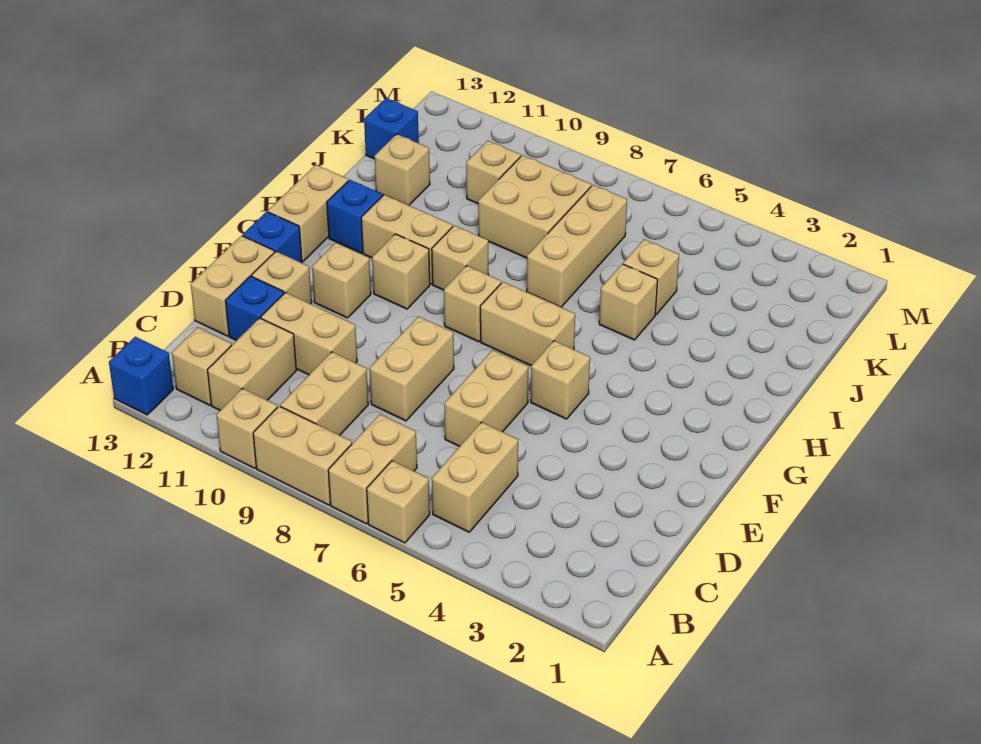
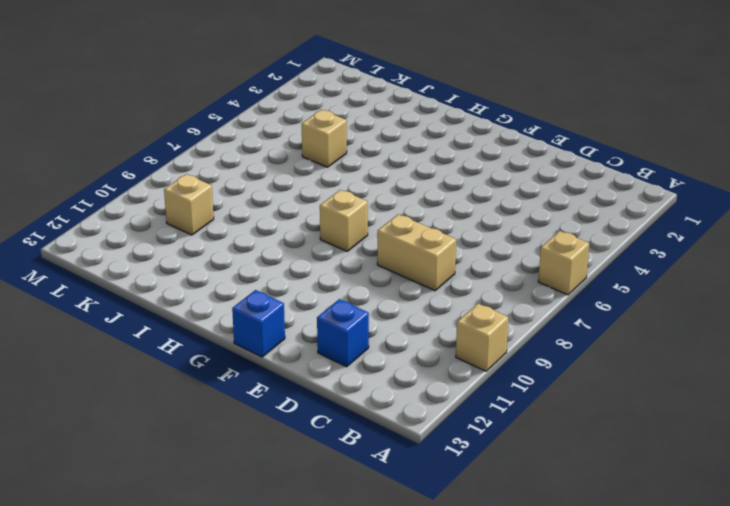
none -> tan 1x2 brick [328,414,417,524]
none -> tan 1x2 brick [253,406,352,505]
none -> blue 1x1 brick [109,337,173,415]
none -> tan 1x2 brick [432,422,518,532]

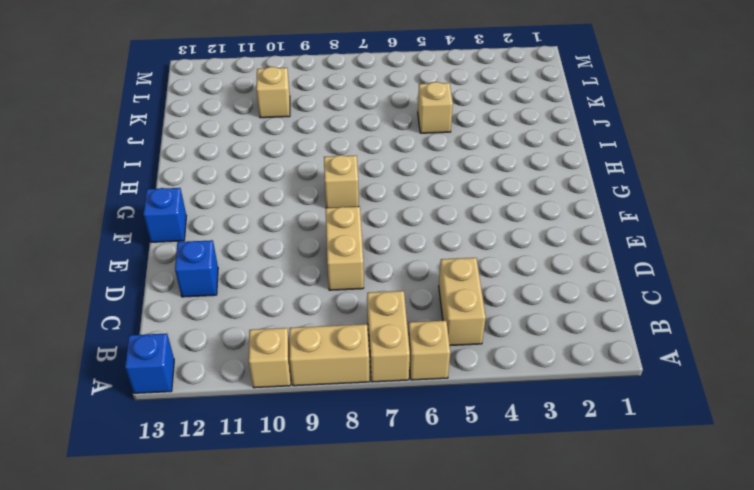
none -> tan 1x2 brick [280,352,368,435]
none -> tan 1x2 brick [208,318,296,410]
none -> tan 1x1 brick [172,327,232,405]
none -> tan 1x2 brick [444,350,528,446]

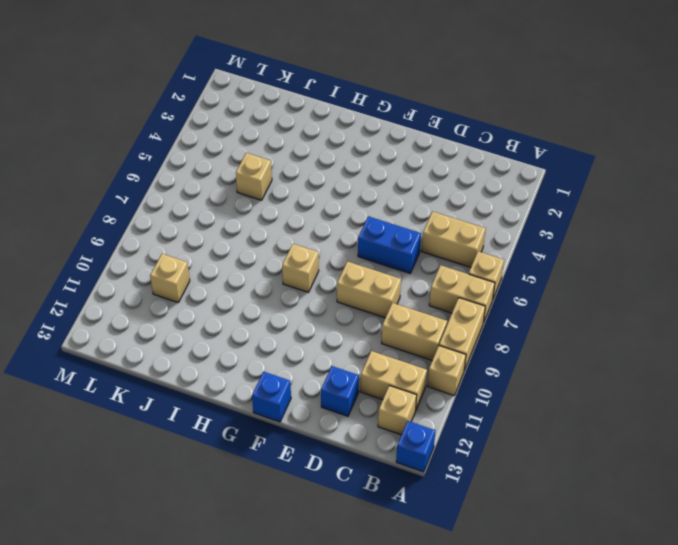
blue 1x2 brick [358,216,421,273] -> tan 1x2 brick [444,350,528,446]
none -> tan 1x2 brick [261,293,357,375]
none -> tan 1x2 brick [191,236,274,336]
none -> tan 1x1 brick [252,252,312,304]
none -> tan 1x1 brick [531,341,590,419]

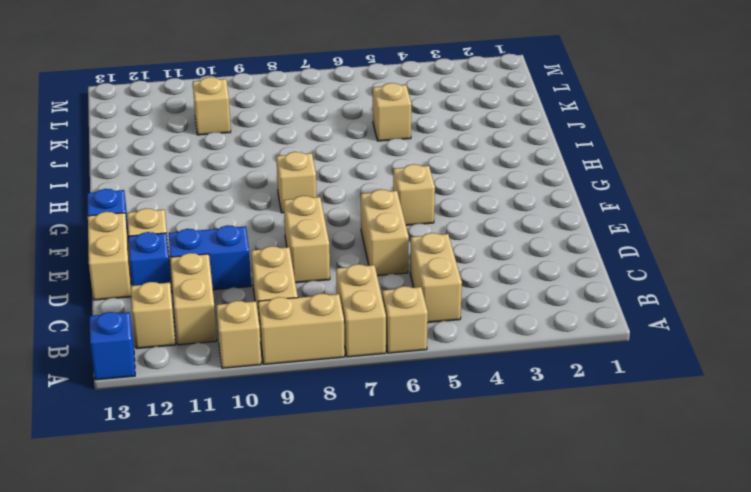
blue 1x2 brick [169,225,251,290] -> tan 1x2 brick [261,293,357,375]
none -> tan 1x1 brick [312,243,371,318]
none -> tan 1x2 brick [480,282,575,366]
none -> tan 1x1 brick [372,234,430,309]
none -> tan 1x2 brick [268,165,348,262]

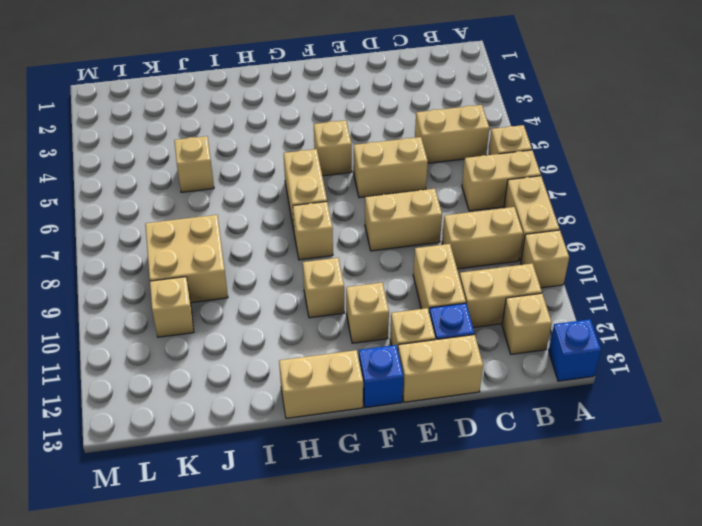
none -> tan 1x1 brick [432,225,488,290]
none -> tan 1x2 brick [361,195,453,284]
none -> blue 1x1 brick [327,180,383,253]
none -> tan 1x1 brick [599,264,658,340]

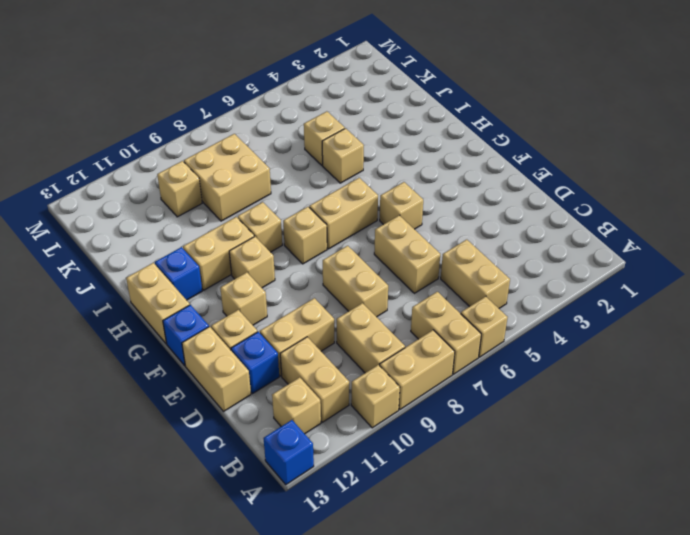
none -> tan 1x3 brick [527,185,627,307]
none -> tan 1x1 brick [375,134,430,205]
none -> blue 1x1 brick [364,98,419,159]

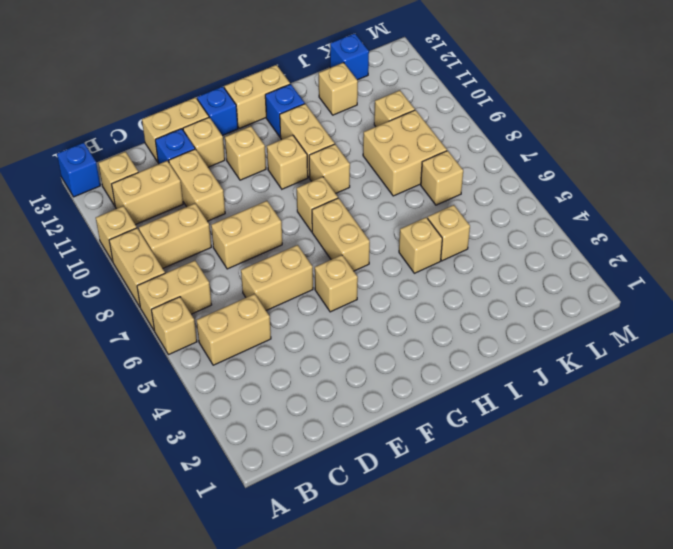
tan 1x1 brick [421,151,463,205] -> tan 1x3 brick [527,185,627,307]

